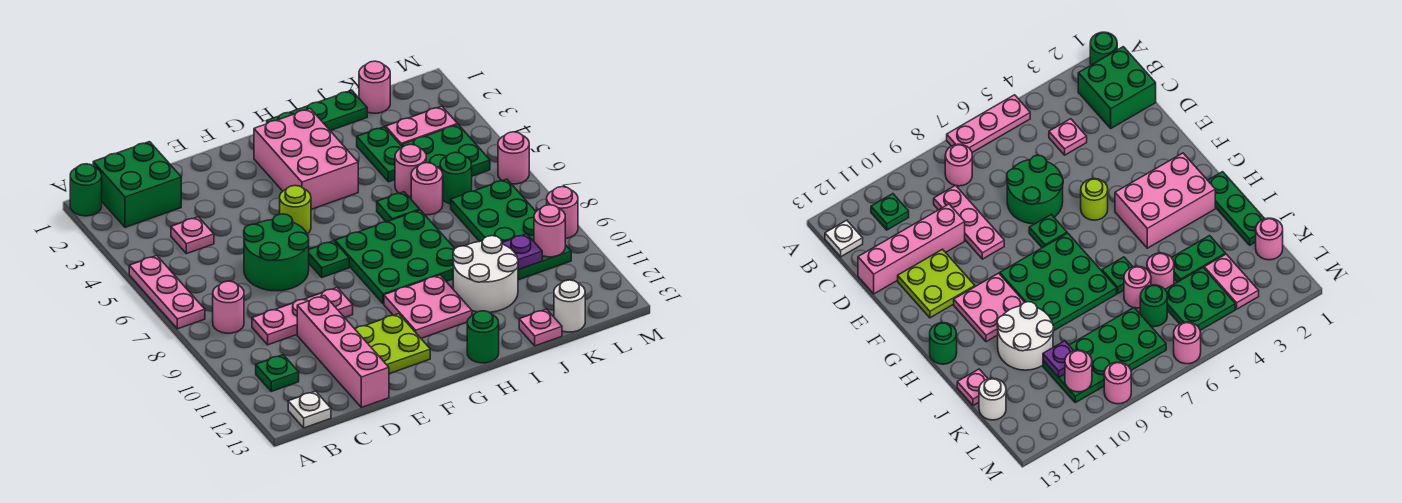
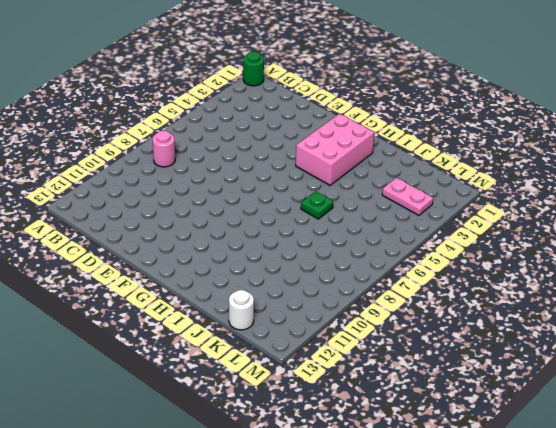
none -> pink 1x3 plate [129,256,205,329]
none -> green 2x2 brick [93,142,181,227]
none -> green 1x1 plate [256,355,299,391]
none -> white 1x1 plate [288,391,331,428]

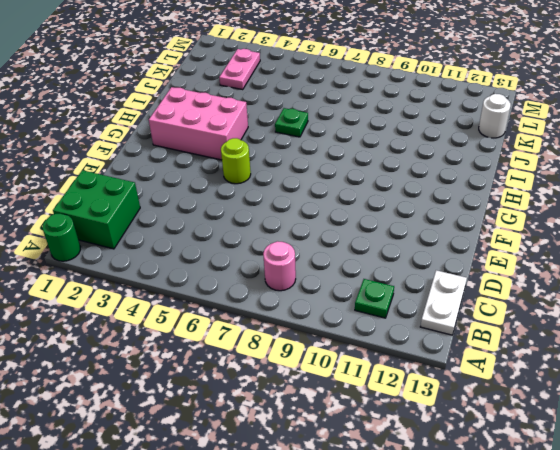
white 1x2 plate [420,270,467,335] -> white 1x1 plate [288,391,331,428]
none -> pink 1x3 plate [129,256,205,329]
none -> pink 1x1 plate [171,217,214,254]
none -> pink 1x3 plate [252,288,353,345]
none -> green 2x2 round brick [244,214,309,291]

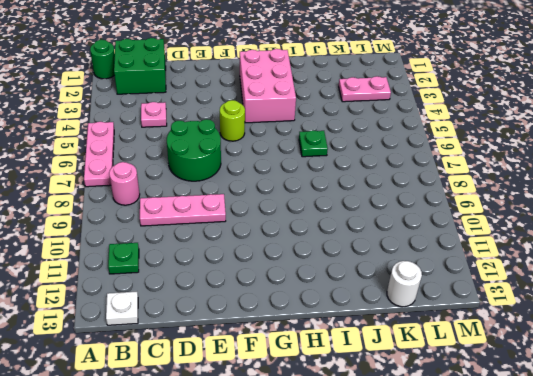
none -> pink 1x4 brick [297,295,389,408]
none -> lime 2x2 plate [355,314,430,374]
none -> green 1x1 plate [309,241,349,277]
none -> green 3x3 plate [335,210,455,304]

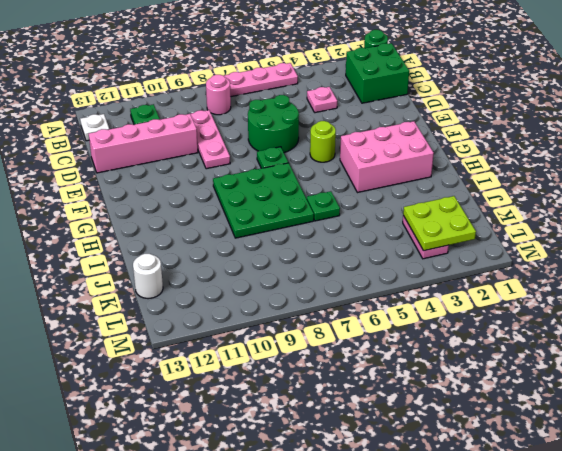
lime 2x2 plate [403,196,476,251] -> lime 2x2 plate moved to [355,314,430,374]
none -> pink 2x2 plate [384,275,472,338]
none -> green 1x3 plate [267,90,367,131]
none -> green 1x1 round brick [467,311,499,363]
none -> white 2x2 round brick [453,236,518,312]

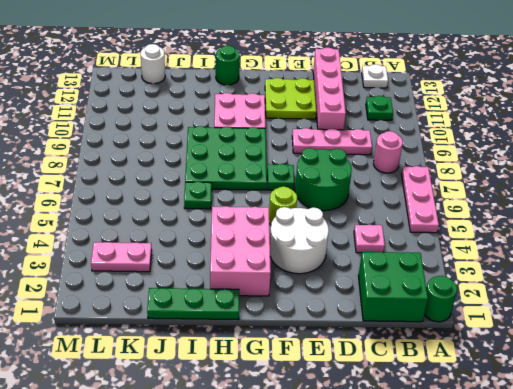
white 2x2 round brick [270,207,329,274] -> white 2x2 round brick moved to [453,236,518,312]
none -> green 1x2 plate [357,127,402,182]
none -> pink 1x1 round brick [395,144,426,197]
none -> pink 1x1 round brick [411,163,443,215]
none -> pink 1x1 plate [519,309,562,346]

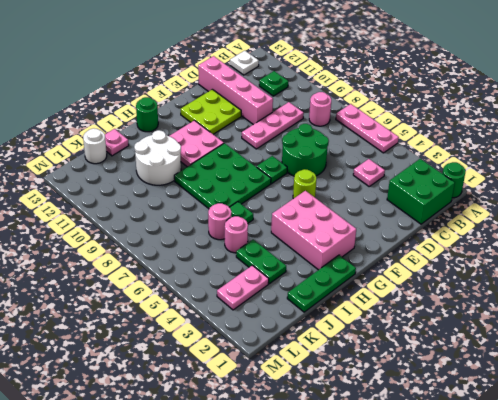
none -> pink 1x1 round brick [359,61,390,113]
none -> green 2x2 plate [402,125,490,176]
none -> green 1x1 round brick [440,152,472,204]
none -> green 2x4 plate [451,179,571,280]

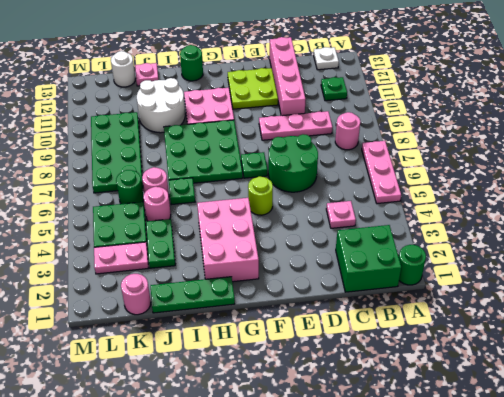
none -> pink 1x1 round brick [498,132,529,184]
none -> pink 1x1 round brick [547,187,578,239]
none -> purple 1x1 plate [502,234,542,270]
none -> pink 1x1 round brick [534,205,565,257]

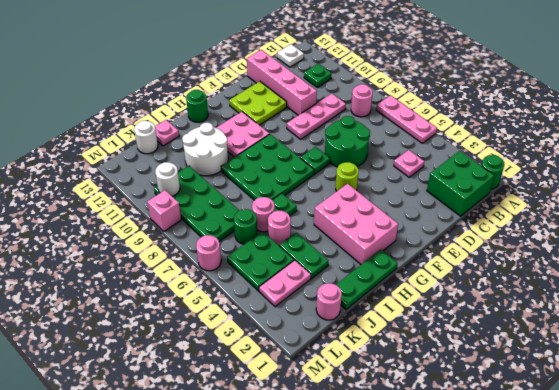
white 1x1 round brick [155,162,180,196] -> pink 1x1 round brick [534,205,565,257]
pink 1x1 brick [147,190,181,231] -> pink 1x1 round brick [547,187,578,239]
none -> purple 1x1 plate [502,234,542,270]

